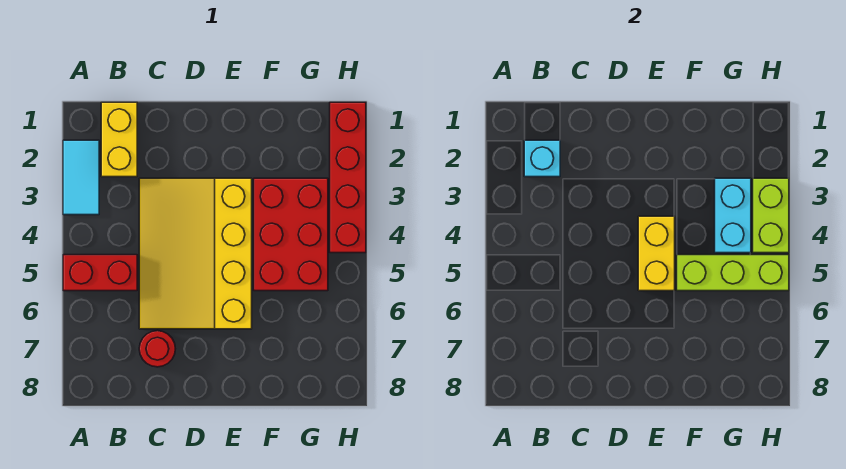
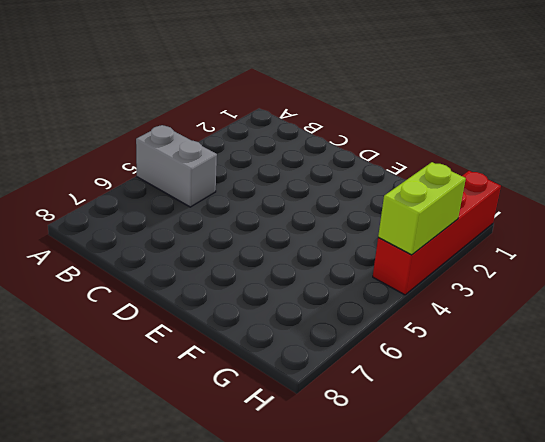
grey 1x2 brick [136,125,217,207] -> red 1x2 brick [63,255,137,291]
none -> cyan 1x2 tile [63,140,99,215]
none -> yellow 1x2 brick [101,102,137,177]
none -> yellow 3x4 slope [139,178,252,329]

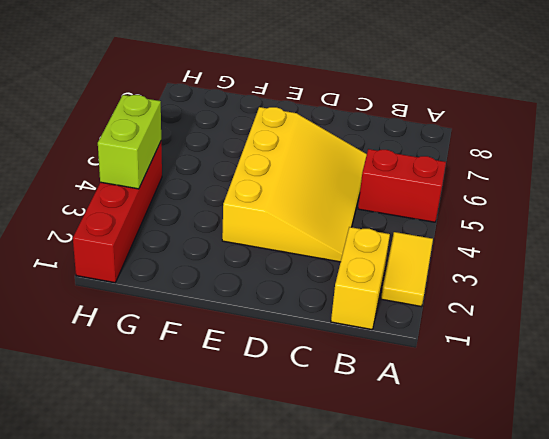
yellow 1x2 tile [381,232,433,307] -> cyan 1x2 tile [63,140,99,215]
none -> red 1x1 round brick [139,331,175,367]
none -> red 2x3 brick [254,178,328,291]
none -> cyan 1x1 brick [524,140,560,177]

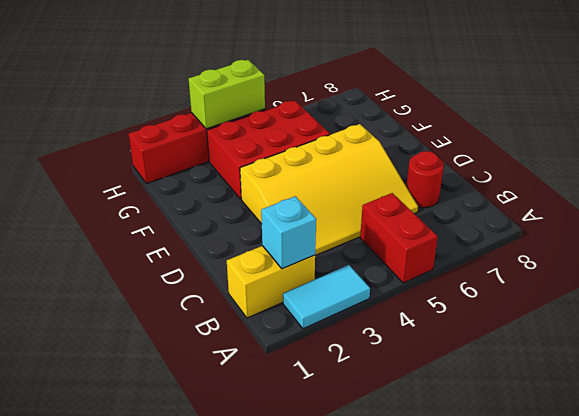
none -> yellow 1x2 brick [638,216,675,291]
none -> lime 1x3 brick [677,255,789,291]
none -> cyan 1x2 brick [715,178,751,253]

